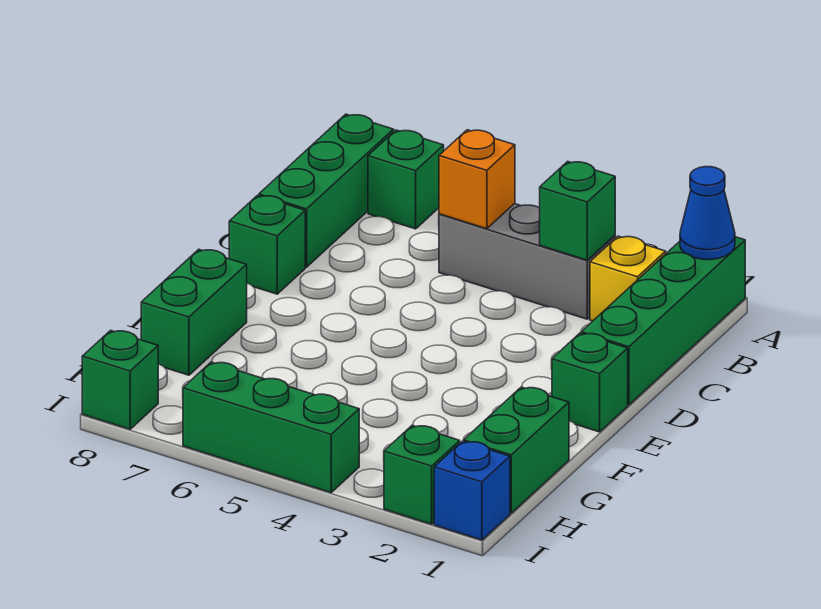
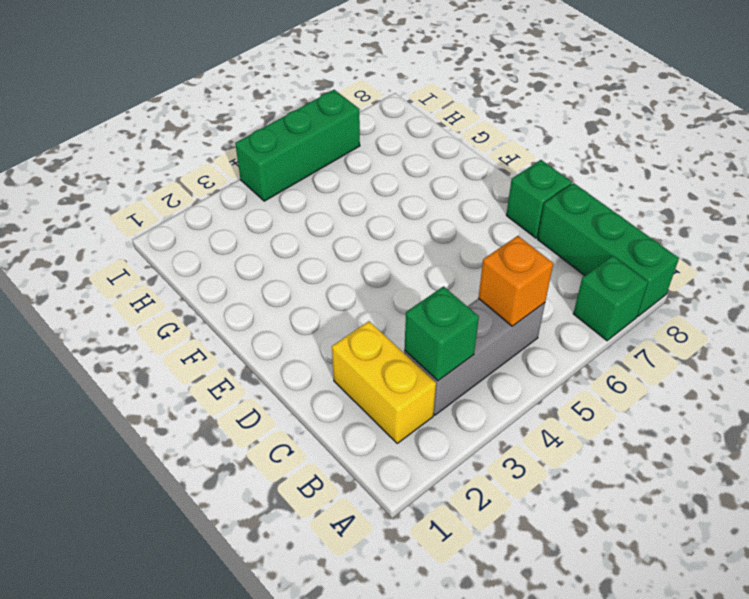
yellow 1x2 brick [332,321,436,443] -> yellow 1x1 brick [590,236,666,321]
none -> green 1x4 brick [581,237,745,405]
none -> green 1x1 brick [552,333,628,432]
none -> green 1x2 brick [141,249,247,375]

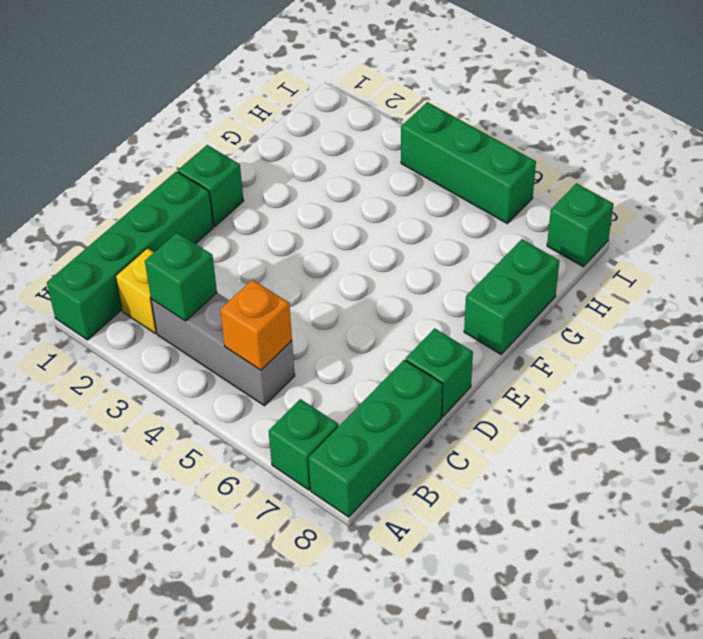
none -> green 1x2 brick [464,387,569,513]
none -> blue 1x1 brick [434,441,510,540]
none -> green 1x1 brick [384,425,460,524]

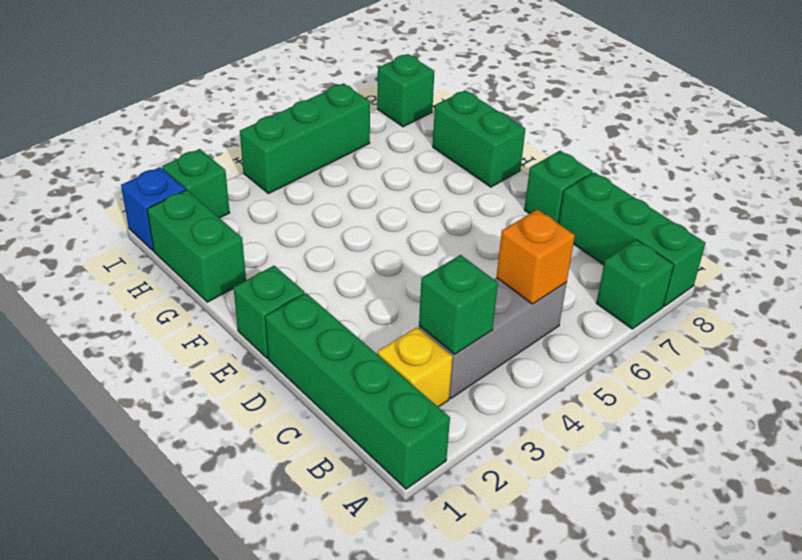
none -> blue 1x1 cone [680,167,735,259]

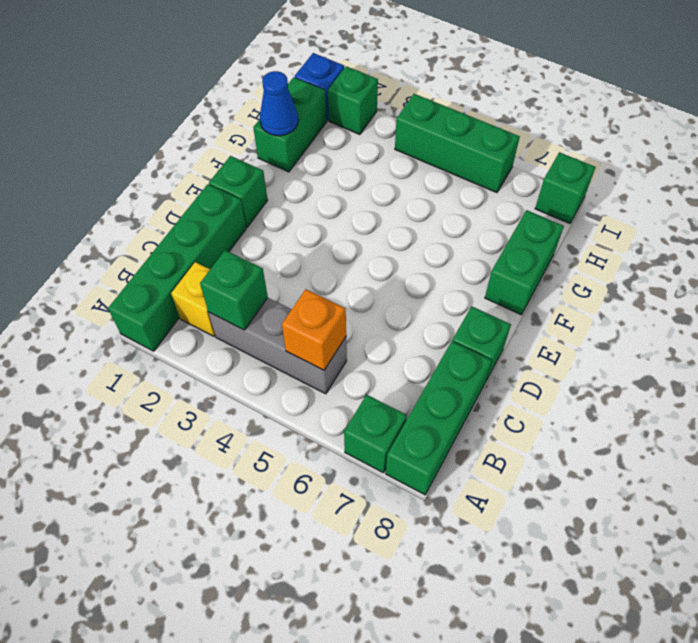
blue 1x1 cone [260,71,298,136] -> blue 1x1 cone moved to [680,167,735,259]

